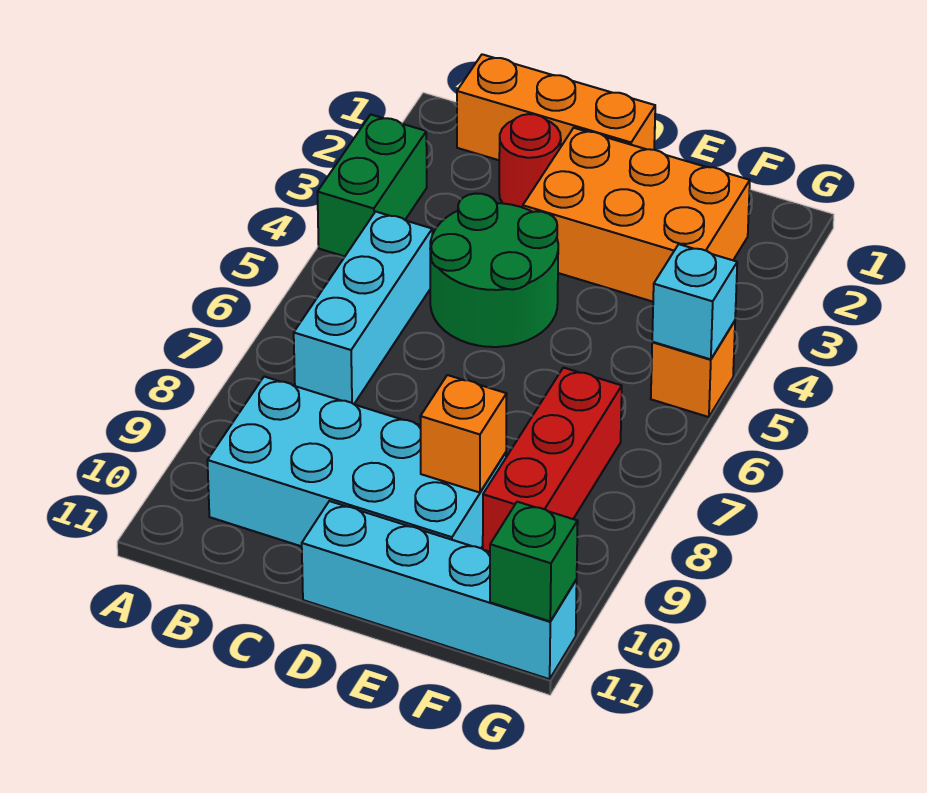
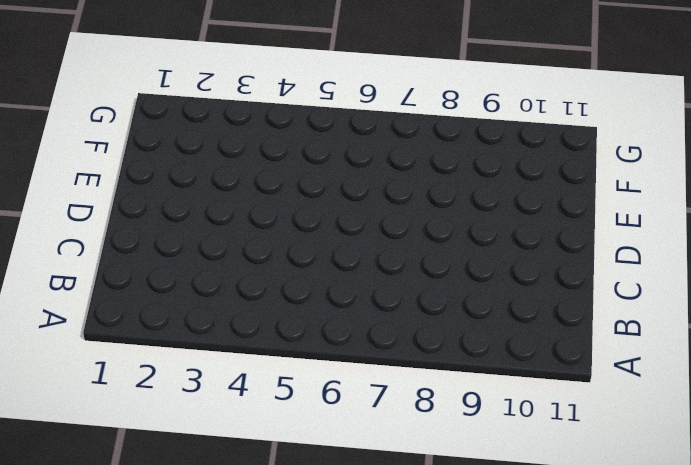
none -> green 1x2 brick [317,115,427,256]
none -> orange 1x3 brick [457,54,655,160]
none -> cyan 1x3 brick [294,212,432,404]

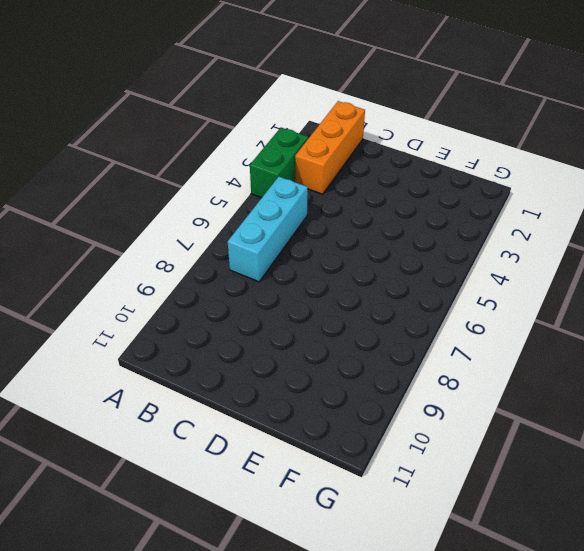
orange 1x3 brick [295,101,365,194] -> orange 1x3 brick turned to [457,54,655,160]
none -> cyan 2x4 brick [207,377,506,548]
none -> red 1x1 round brick [499,114,561,207]
none -> green 2x2 round brick [430,193,558,347]

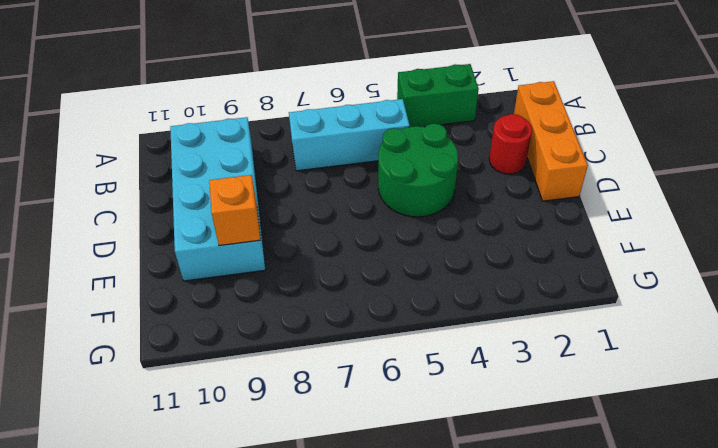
none -> orange 2x3 brick [523,128,750,302]
none -> cyan 1x4 brick [302,501,577,679]
none -> red 1x3 brick [483,368,622,552]

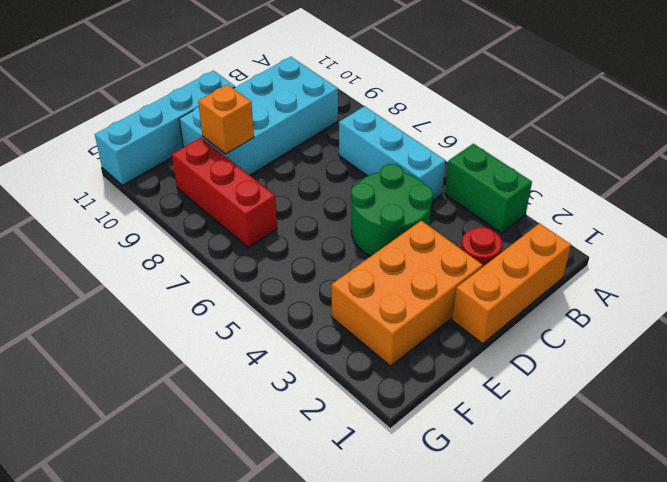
none -> orange 1x1 brick [651,321,735,417]
none -> cyan 1x1 brick [652,244,737,359]
none -> green 1x1 brick [490,502,578,621]

